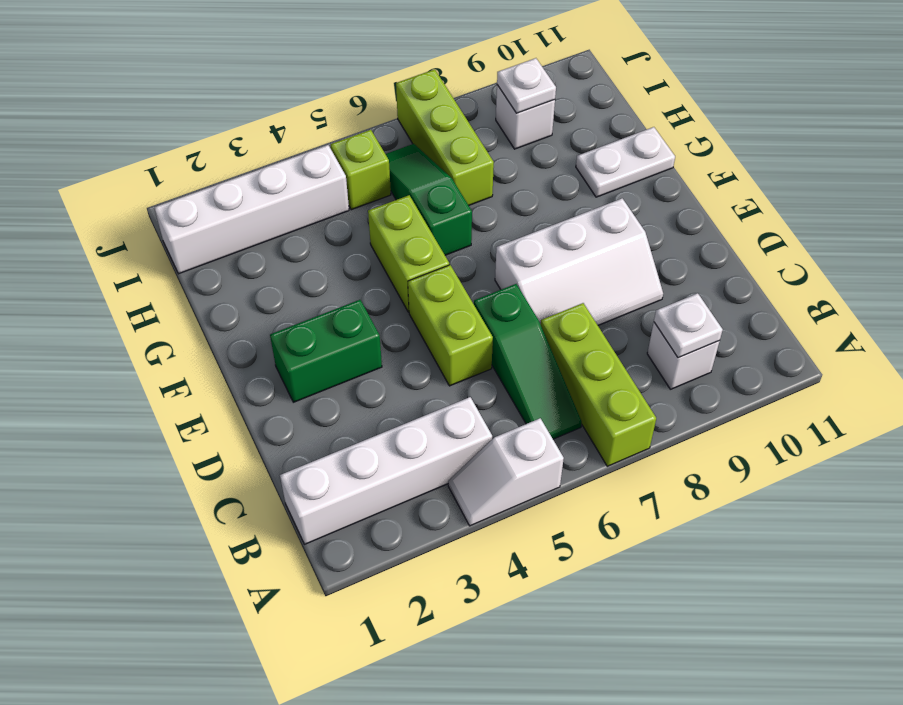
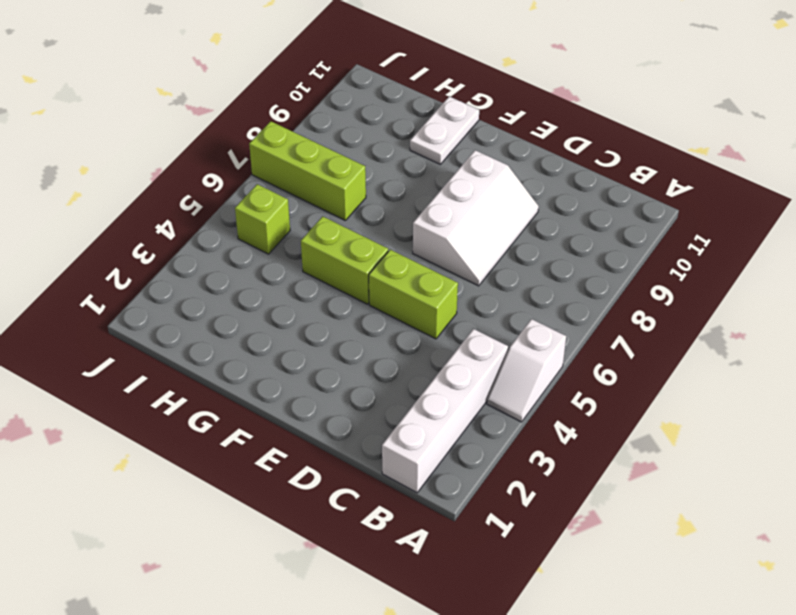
none -> lime 1x3 brick [541,303,656,466]
none -> green 1x3 slope [474,284,582,439]
none -> white 1x1 brick [647,323,720,389]

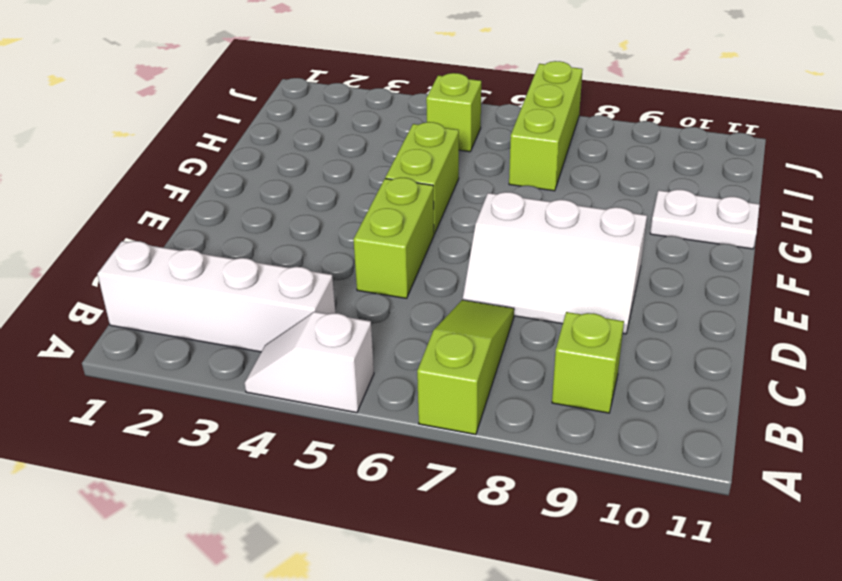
lime 1x3 slope [417,300,514,435] -> lime 1x3 brick [541,303,656,466]
lime 1x1 brick [552,312,624,413] -> white 1x1 brick [647,323,720,389]
none -> green 1x3 slope [474,284,582,439]
none -> green 1x2 brick [270,300,382,402]
none -> green 1x3 slope [386,144,472,255]

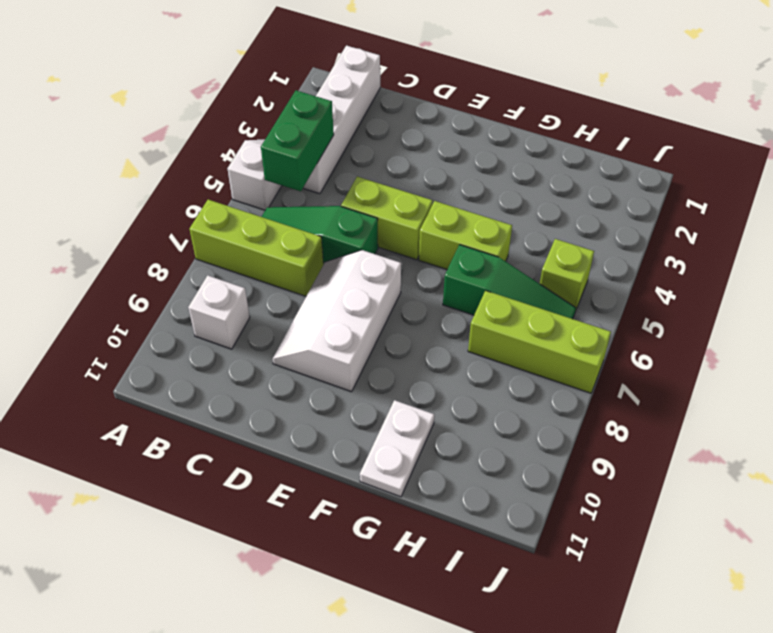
green 1x2 brick [261,90,334,191] -> green 1x2 brick moved to [270,300,382,402]
none -> white 1x4 brick [154,145,349,274]
none -> white 1x1 brick [496,85,555,149]
none -> white 1x1 plate [654,293,723,358]

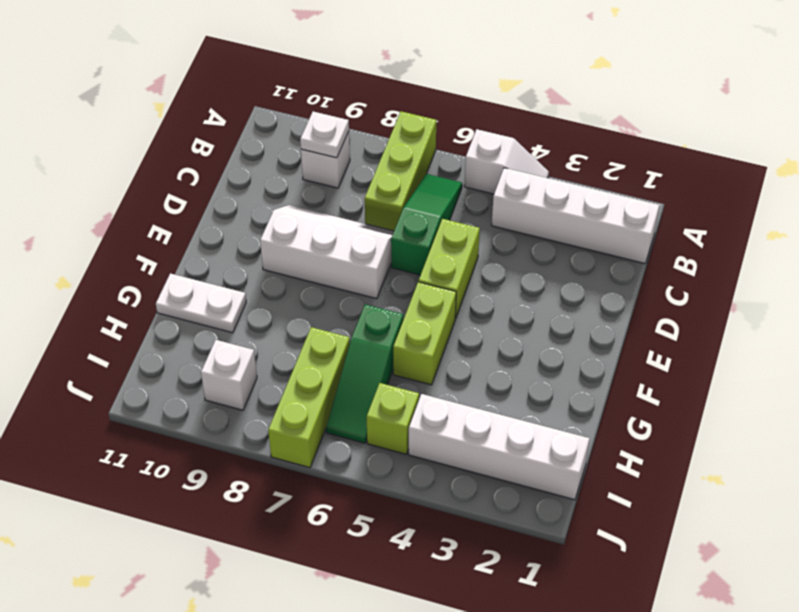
none -> green 1x2 brick [270,300,382,402]
none -> white 1x1 plate [497,58,556,113]

